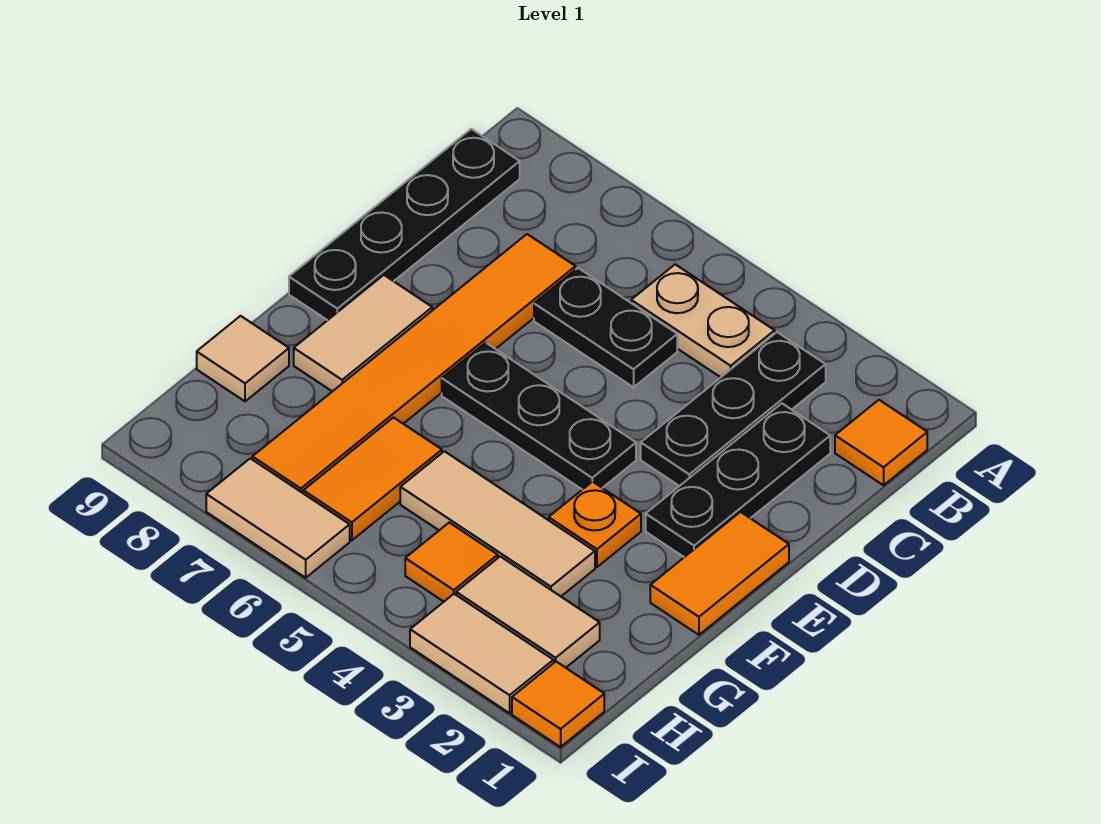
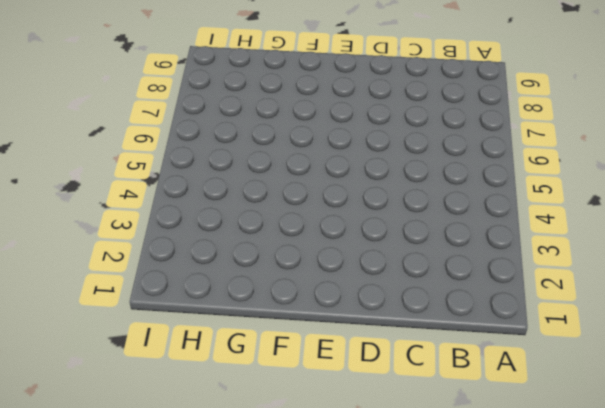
none -> orange 1x1 tile [835,400,927,485]
none -> black 1x3 plate [641,332,826,486]
none -> tan 1x2 plate [631,264,775,377]

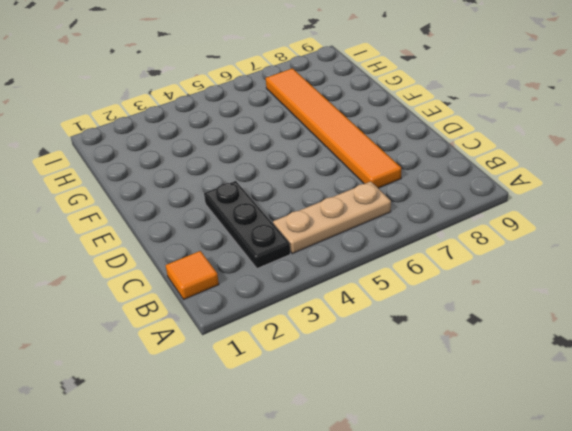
tan 1x3 plate [273,181,391,254] -> tan 1x2 plate [631,264,775,377]
none -> black 1x4 plate [289,129,520,320]
none -> black 1x3 plate [646,403,830,557]
none -> black 1x2 plate [534,268,677,387]

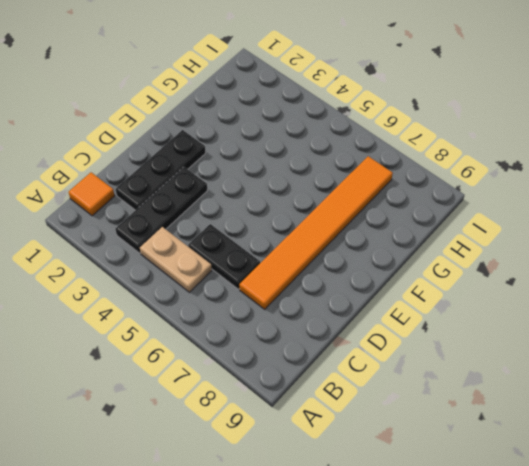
none -> black 1x4 plate [289,129,520,320]
none -> orange 1x2 tile [650,512,789,635]
none -> black 1x3 plate [442,343,636,490]

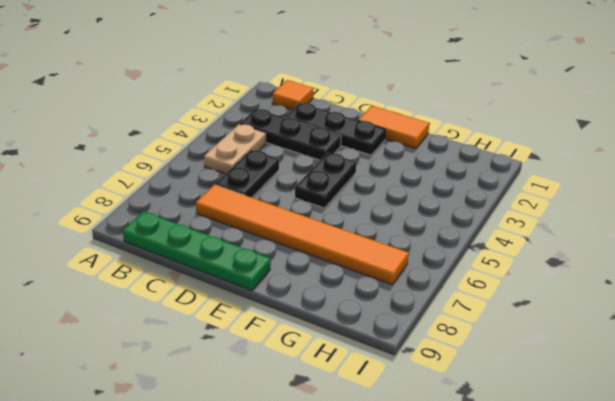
green 1x4 plate [123,211,271,291] -> black 1x4 plate [289,129,520,320]
black 1x2 plate [295,153,356,208] -> black 1x3 plate [442,343,636,490]
none -> tan 1x2 tile [294,275,432,392]
none -> orange 1x1 plate [549,482,641,567]
none -> tan 1x3 tile [400,451,595,596]

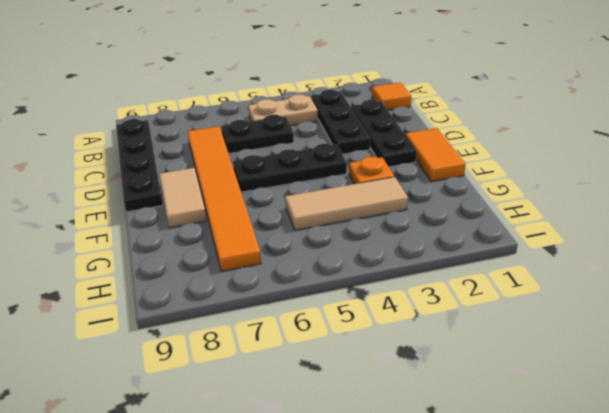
none -> orange 1x2 tile [303,418,442,540]
none -> tan 1x1 tile [197,316,289,401]
none -> tan 1x2 tile [456,556,600,668]

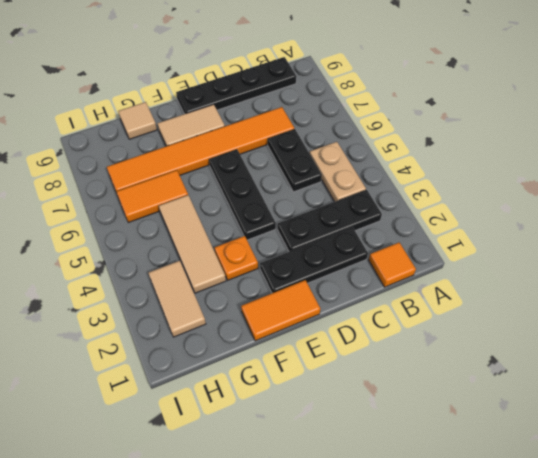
none -> orange 1x1 tile [405,523,498,602]
none -> orange 1x1 tile [512,662,604,747]
none -> tan 1x2 tile [410,594,554,713]

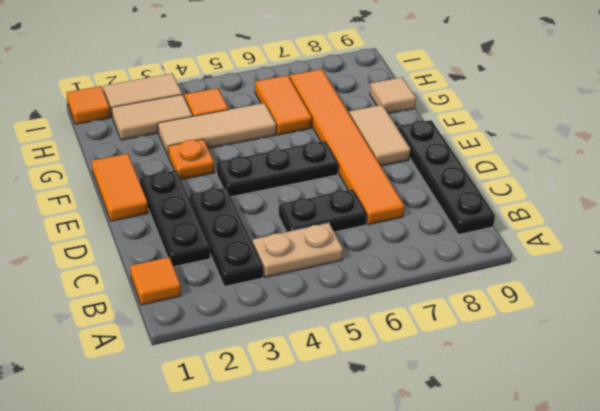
none -> tan 1x2 tile [206,458,350,578]

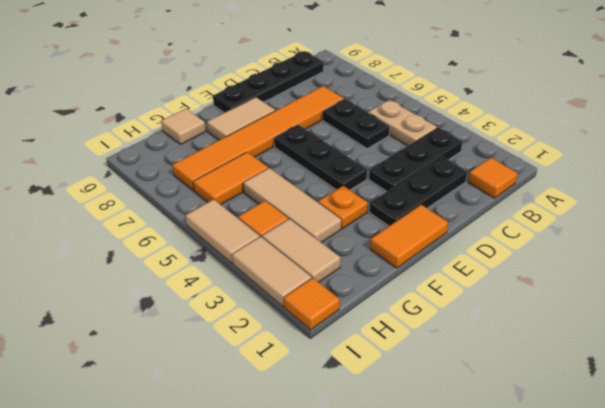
tan 1x2 tile [186,199,260,263] -> tan 1x2 tile moved to [206,458,350,578]

